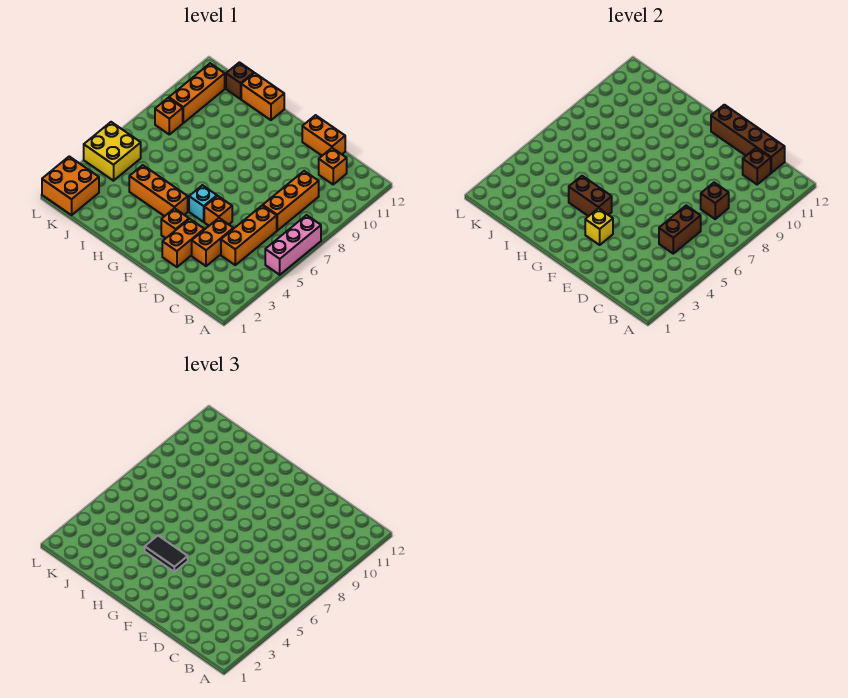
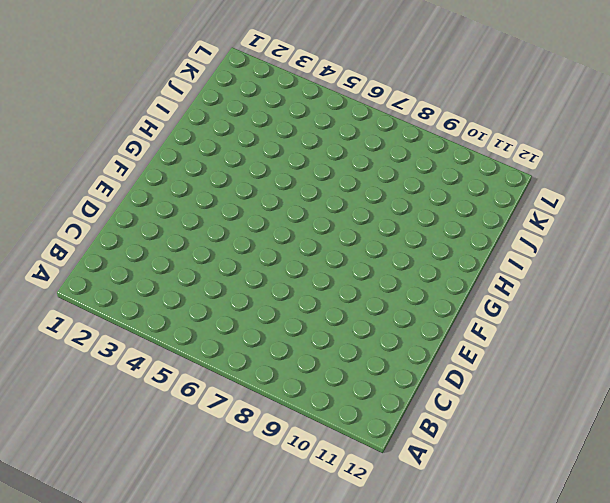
none -> pink 1x3 brick [265,215,321,275]
none -> orange 1x3 brick [221,205,277,265]
none -> orange 1x3 brick [263,171,319,230]

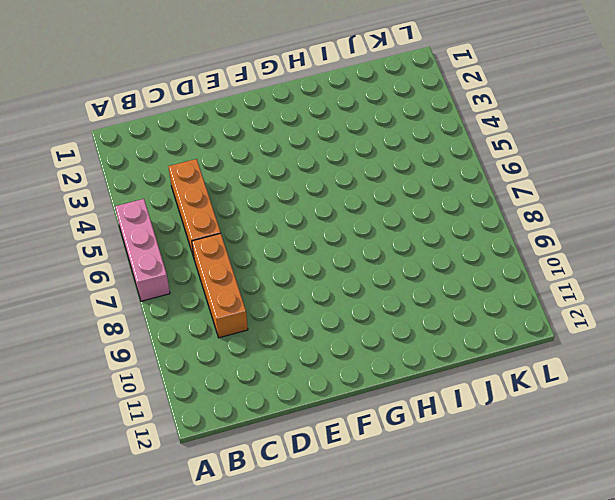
none -> orange 1x1 brick [319,148,347,184]
none -> orange 1x2 brick [192,218,233,266]
none -> orange 1x2 brick [302,115,345,156]

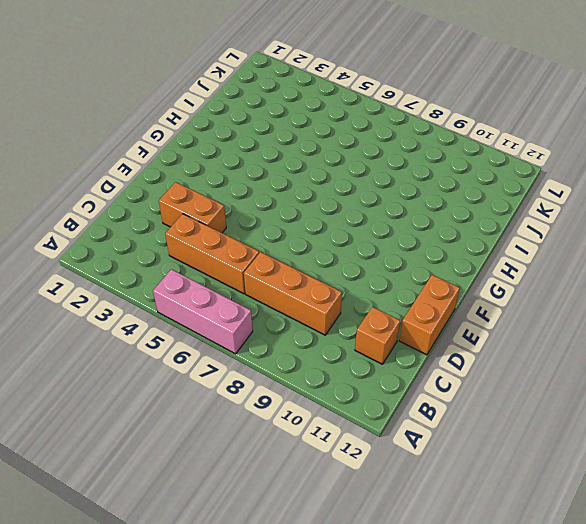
none -> orange 1x2 brick [162,219,204,267]
none -> orange 1x1 brick [204,196,232,226]
none -> orange 1x1 brick [161,208,189,238]

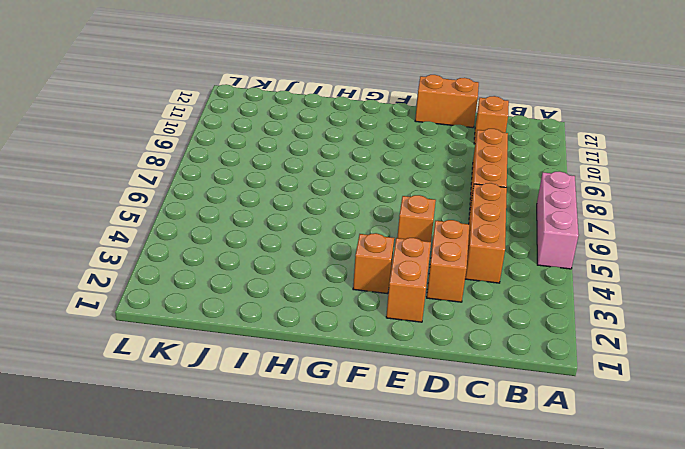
none -> cyan 1x1 brick [189,185,217,222]
none -> orange 1x3 brick [129,165,188,216]
none -> orange 1x2 brick [241,73,284,120]

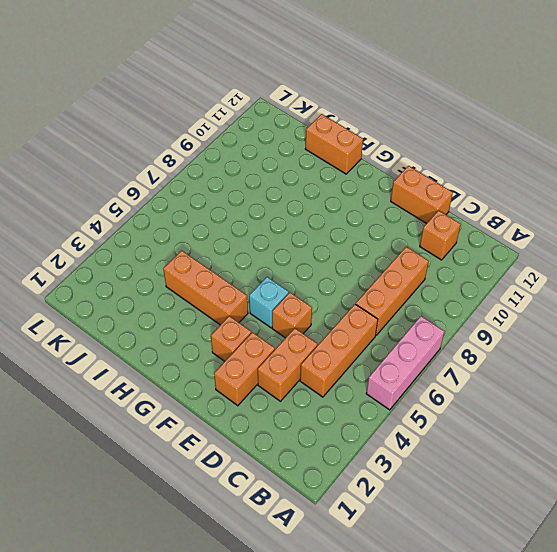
none -> brown 1x1 brick [226,62,254,99]
none -> orange 2x2 brick [42,157,99,215]
none -> yellow 2x2 brick [84,122,141,181]

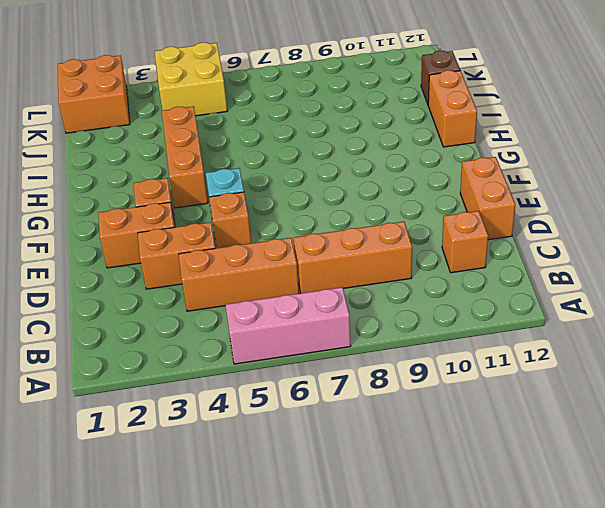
none -> orange 1x1 brick [155,98,183,134]
none -> orange 1x3 brick [169,63,225,123]
none -> brown 1x2 brick [659,206,701,254]

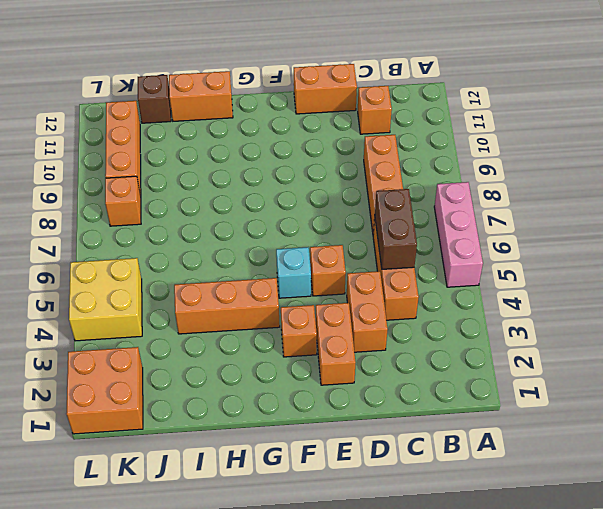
none -> brown 1x1 brick [701,183,729,219]
none -> brown 1x1 brick [743,148,771,184]
none -> brown 1x4 brick [711,105,785,173]

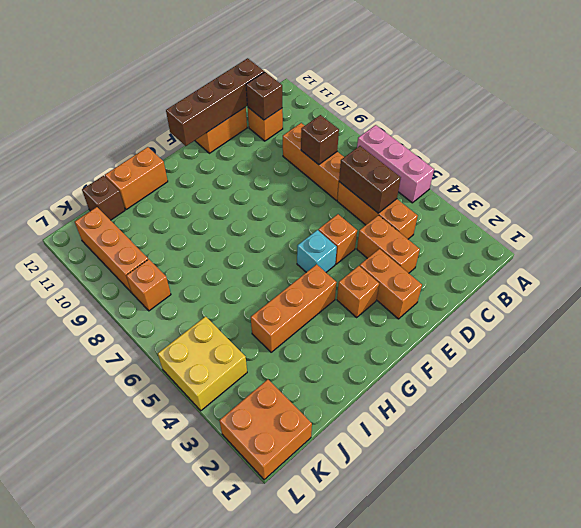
none -> yellow 1x1 brick [585,208,613,245]
none -> brown 1x2 brick [569,176,612,216]
none -> black 1x2 tile [145,536,188,572]

